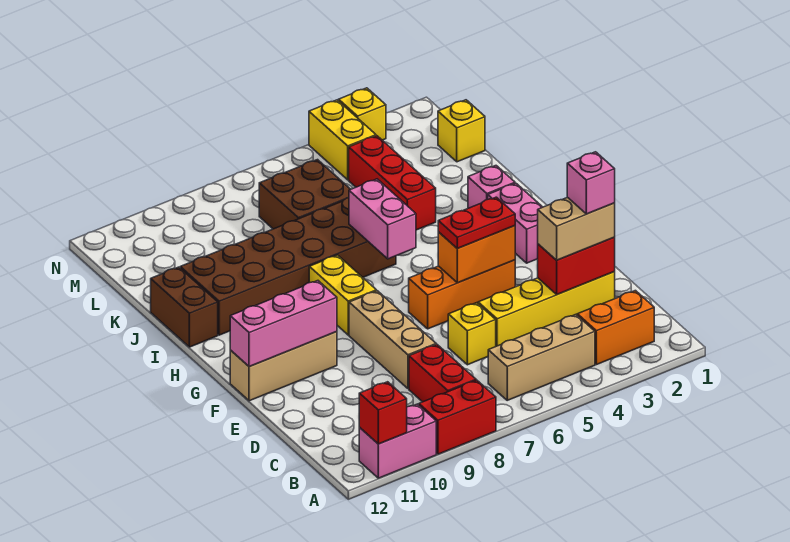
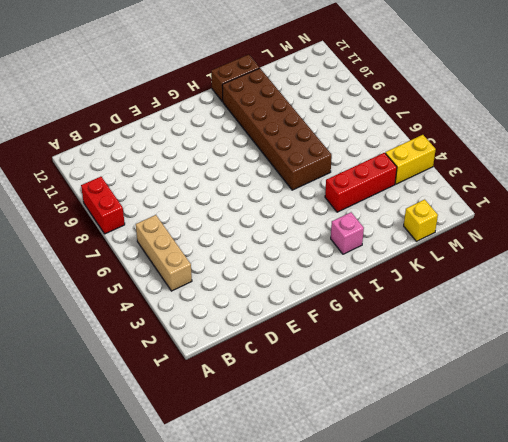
none -> pink 1x2 brick [359,404,436,478]
none -> orange 1x2 brick [577,291,654,365]
none -> red 1x2 brick [409,344,476,402]

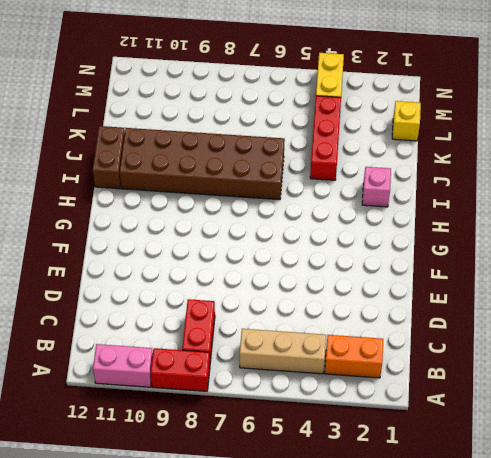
none -> yellow 1x4 brick [478,272,615,346]
none -> yellow 1x1 brick [448,303,496,365]
none -> tan 1x3 brick [349,291,436,389]

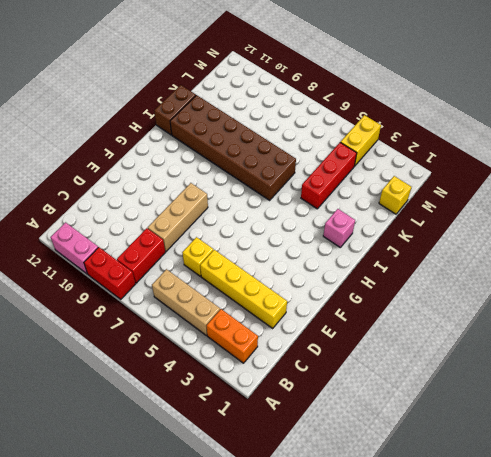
none -> orange 1x3 brick [409,260,515,329]
none -> tan 1x3 brick [230,332,337,401]
none -> pink 1x2 brick [488,183,542,263]

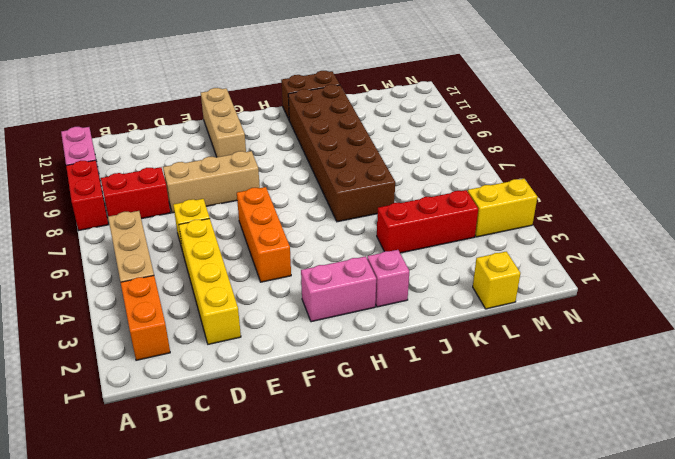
none -> yellow 1x2 brick [309,255,376,335]
none -> brown 2x2 brick [259,160,351,229]
none -> yellow 1x1 brick [339,88,386,140]

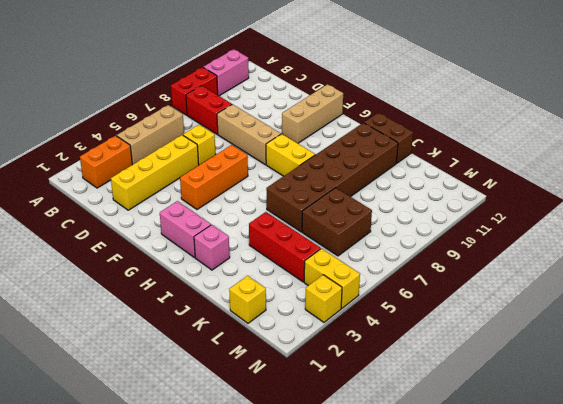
none -> red 1x1 brick [359,382,407,444]
none -> red 1x2 brick [538,238,615,294]
none -> orange 1x2 brick [438,226,515,283]

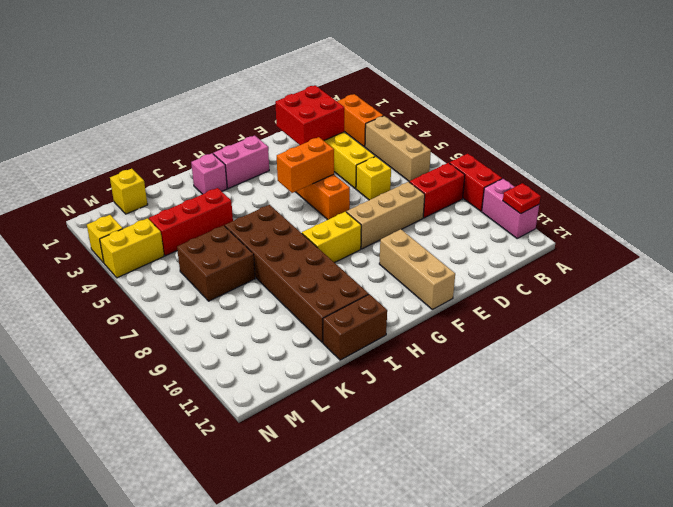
red 1x1 plate [503,183,541,214] -> red 1x1 brick [359,382,407,444]
red 2x2 brick [275,85,344,145] -> red 1x2 brick [538,238,615,294]
orange 1x2 brick [277,137,334,193] -> orange 1x2 brick turned to [438,226,515,283]
none -> pink 1x3 brick [230,281,337,367]
none -> pink 1x2 brick [349,179,416,259]
none -> tan 1x2 brick [538,197,615,260]

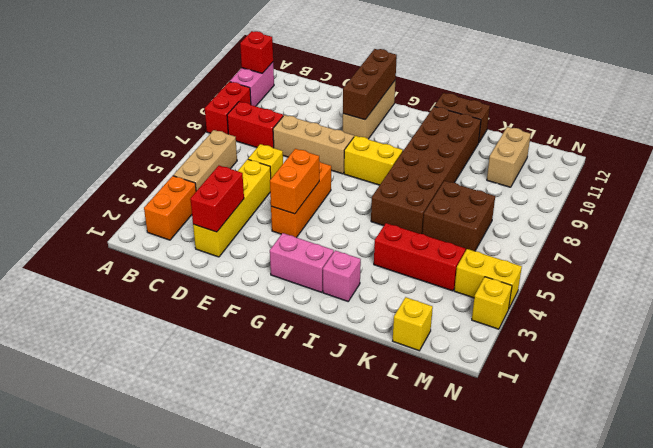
brown 1x3 brick [343,49,397,120] -> pink 1x3 brick [230,281,337,367]
tan 1x2 brick [487,127,531,187] -> tan 1x2 brick moved to [538,197,615,260]
none -> pink 1x2 brick [349,179,416,259]
none -> red 1x2 plate [438,197,515,248]
none -> pink 1x1 brick [567,152,615,214]

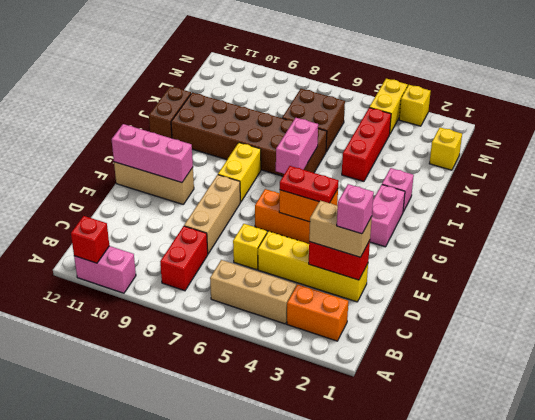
none -> red 1x2 brick [419,380,496,454]

